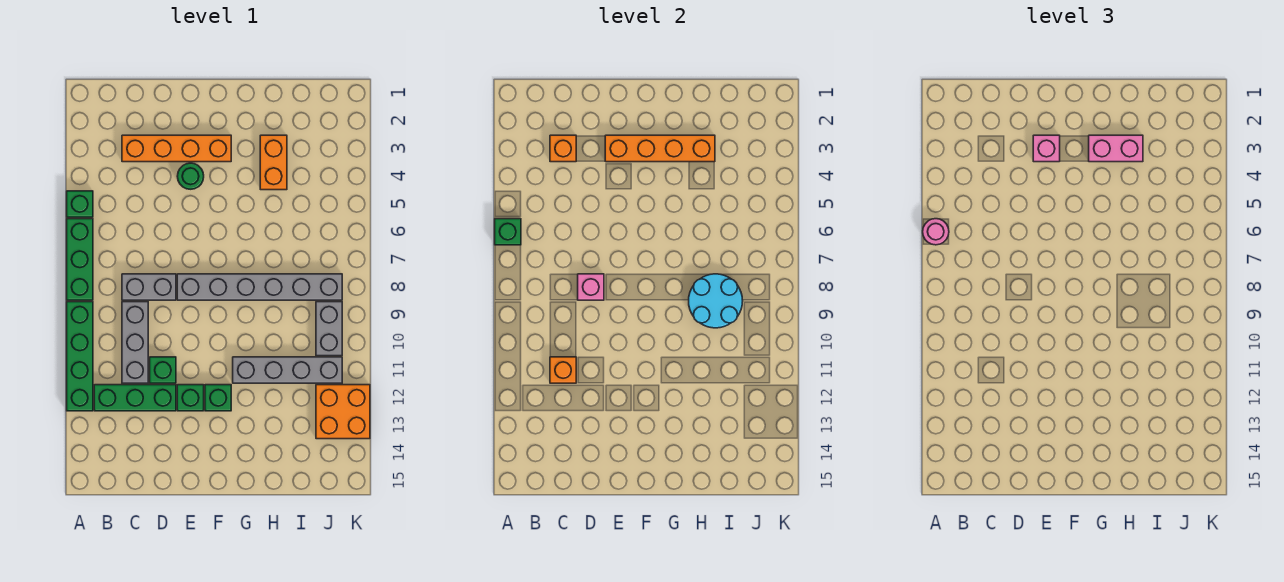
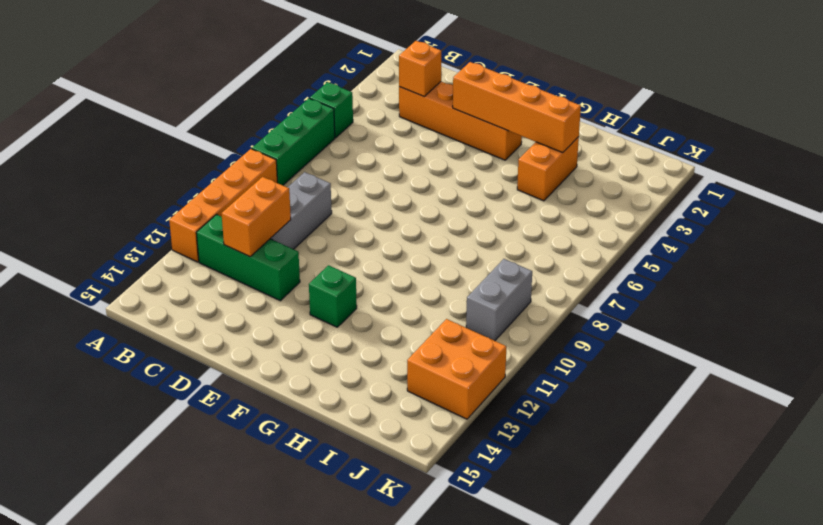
orange 1x4 brick [169,149,277,262] -> green 1x4 brick [67,302,93,411]
orange 1x2 brick [221,177,291,257] -> orange 1x1 brick [550,357,576,383]
none -> grey 1x2 brick [122,274,176,300]
none -> green 1x1 brick [150,357,176,383]
none -> green 1x1 round brick [177,163,204,189]

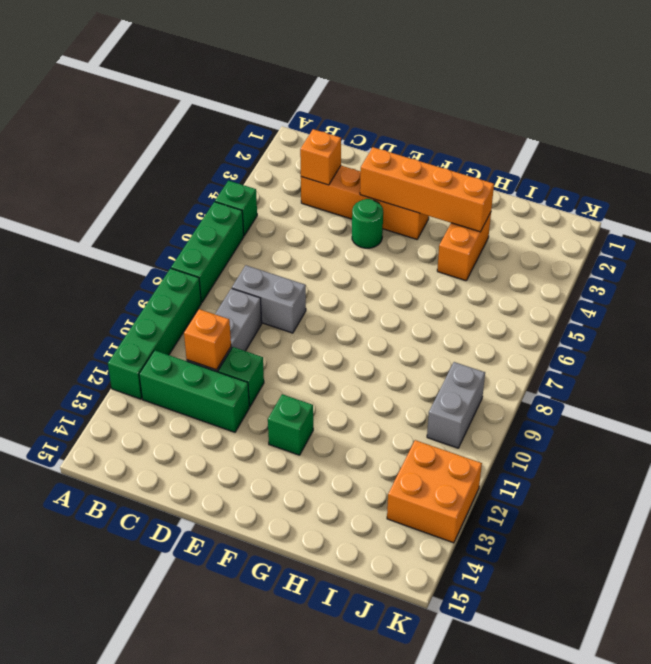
none -> grey 1x6 brick [177,274,342,300]
none -> green 1x1 brick [177,385,204,411]
none -> grey 1x4 brick [233,357,342,383]

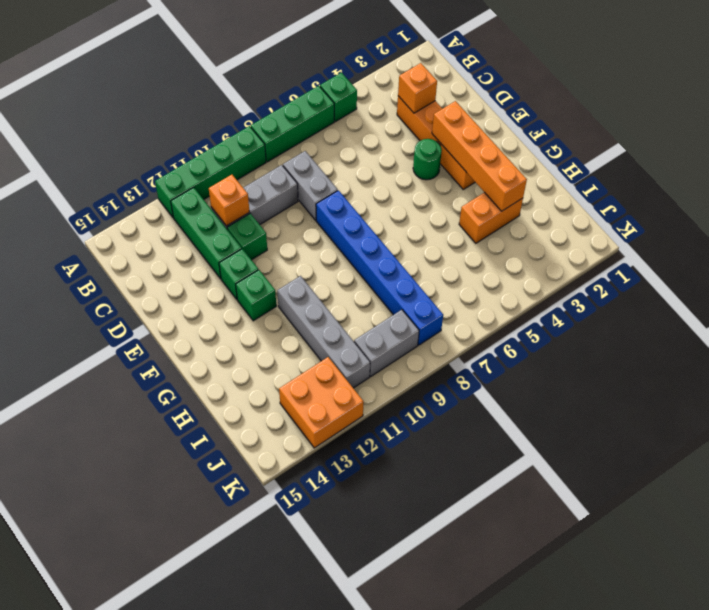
blue 1x6 brick [316,191,443,345] -> grey 1x6 brick [177,274,342,300]
none -> green 1x1 brick [495,219,521,245]
none -> pink 1x1 brick [578,274,604,300]
none -> cyan 2x2 round brick [689,274,743,328]

